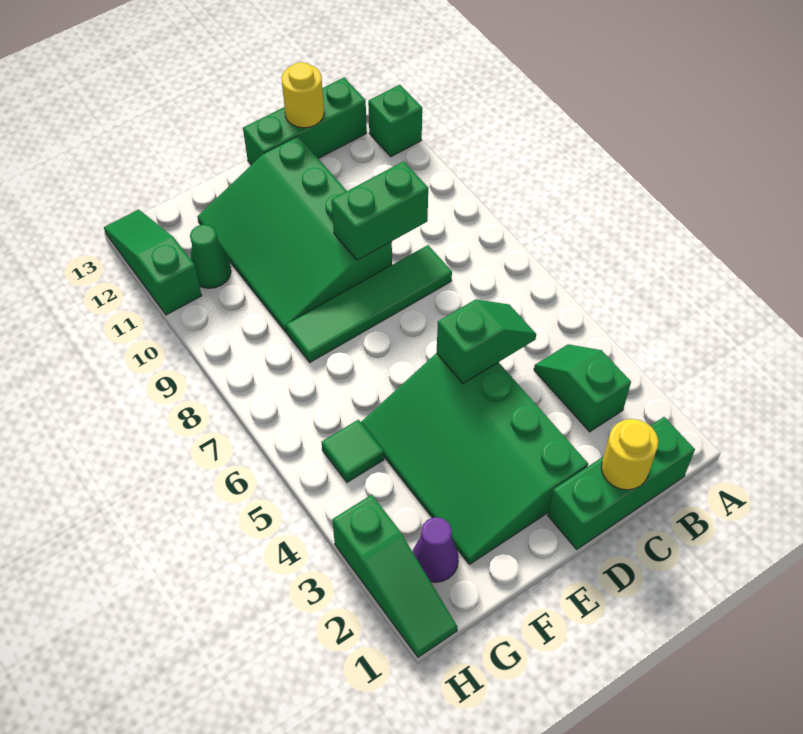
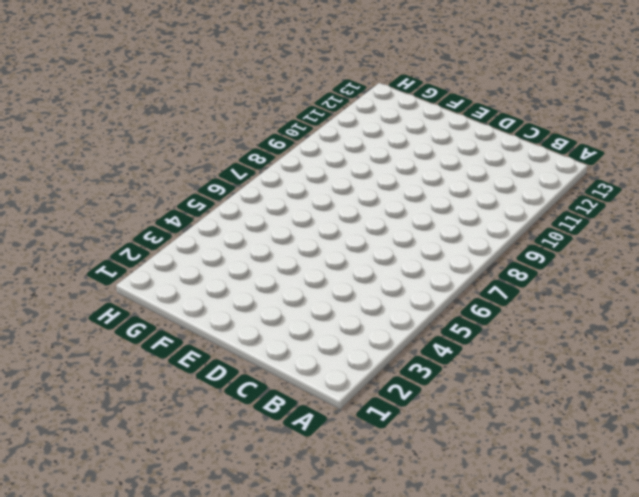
none -> green 1x1 brick [368,85,422,157]
none -> green 1x3 brick [548,417,695,549]
none -> green 1x2 slope [534,344,631,432]

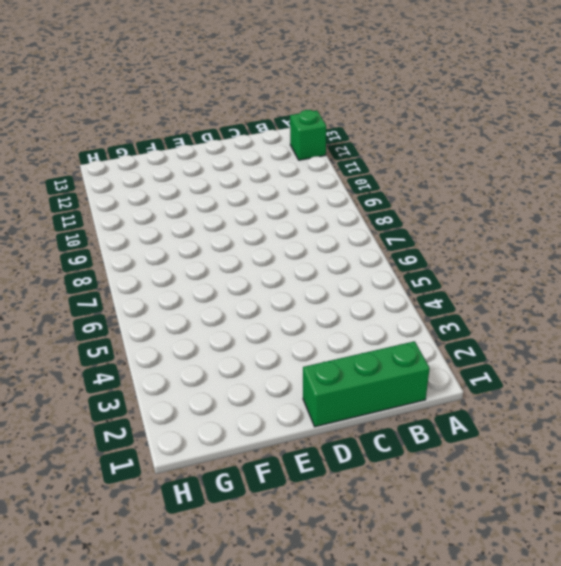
none -> green 1x2 slope [534,344,631,432]
none -> green 1x3 brick [243,78,367,165]
none -> green 1x4 tile [286,245,452,362]

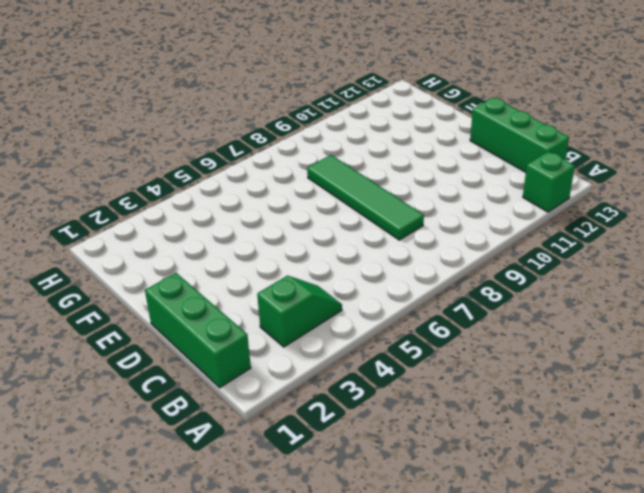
none -> green 3x4 slope [361,353,588,564]
none -> green 3x4 slope [197,136,392,332]
none -> purple 1x1 cone [413,517,459,582]

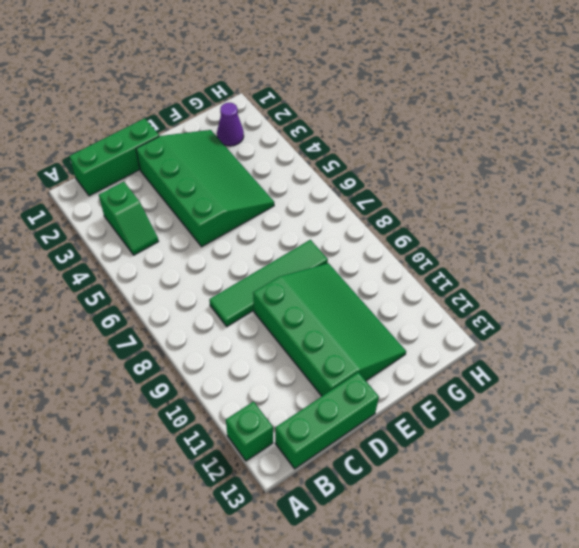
none -> green 1x1 tile [321,420,384,482]
none -> green 1x1 cone [190,224,231,288]
none -> green 1x3 slope [332,495,458,657]

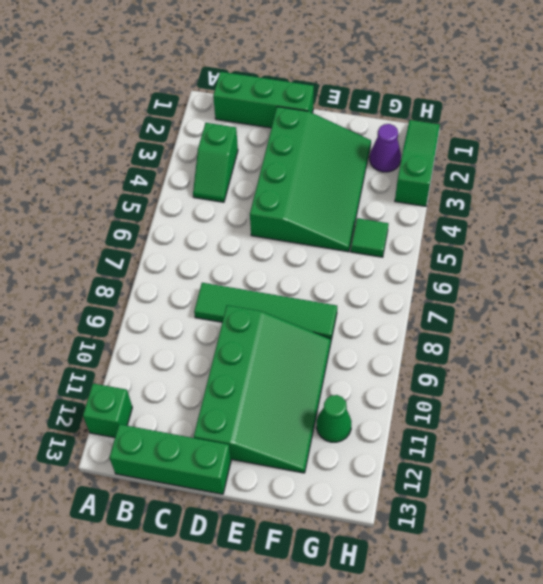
none -> green 1x3 slope [104,209,202,315]
none -> yellow 1x1 round brick [602,419,658,490]
none -> green 1x2 slope [437,299,536,383]

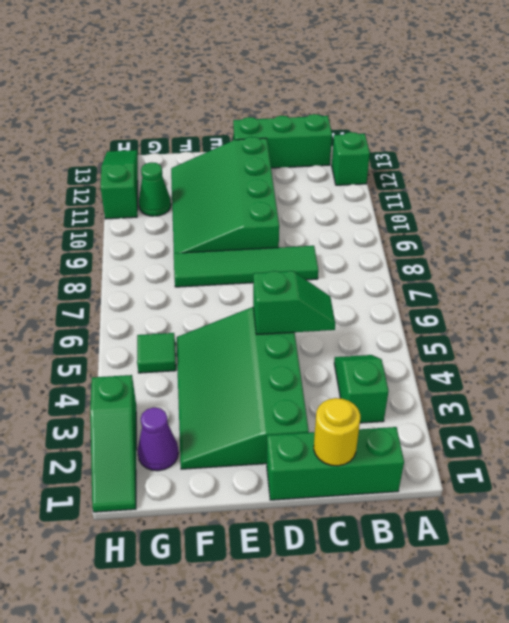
none -> green 1x2 brick [331,161,428,260]
none -> yellow 1x1 round brick [281,62,324,128]

